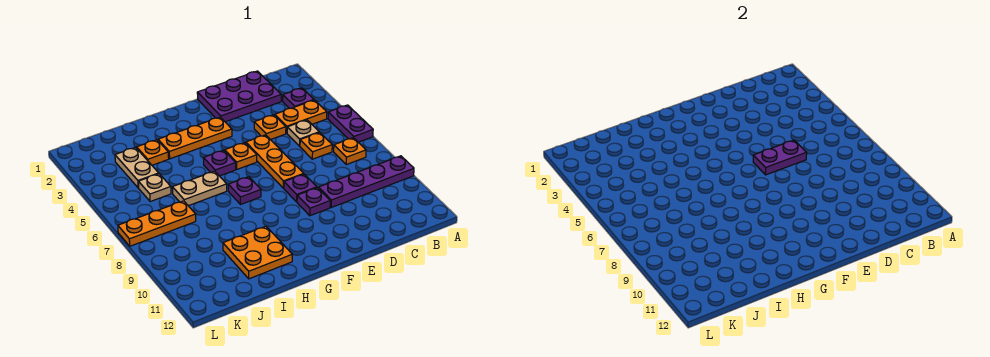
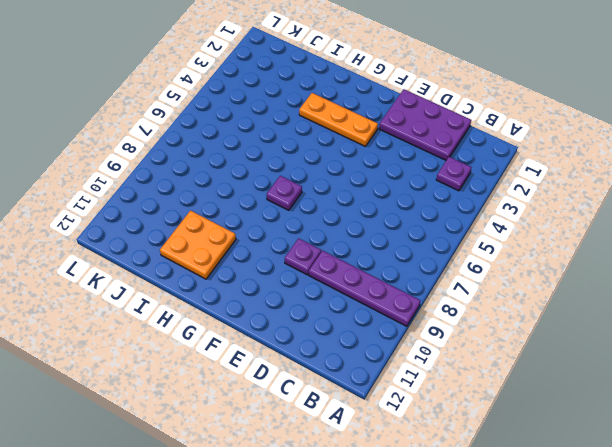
none -> purple 1x2 plate [328,105,373,142]
none -> orange 1x2 plate [275,100,327,133]
none -> orange 1x1 plate [334,138,366,164]

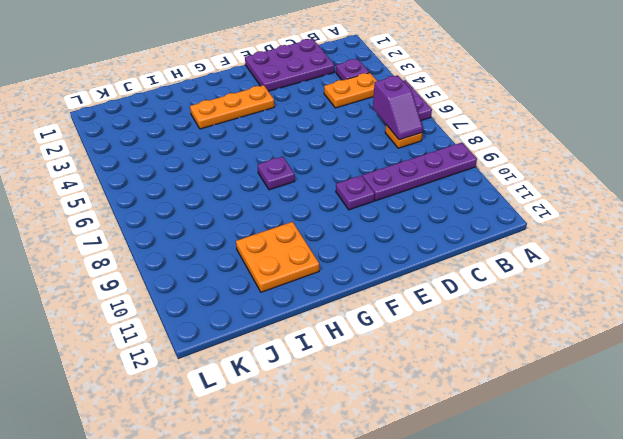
purple 1x2 slope [373,75,423,140] -> none
none -> tan 1x1 plate [287,120,319,146]
none -> orange 1x1 plate [300,132,332,159]
none -> orange 1x1 plate [254,115,286,140]

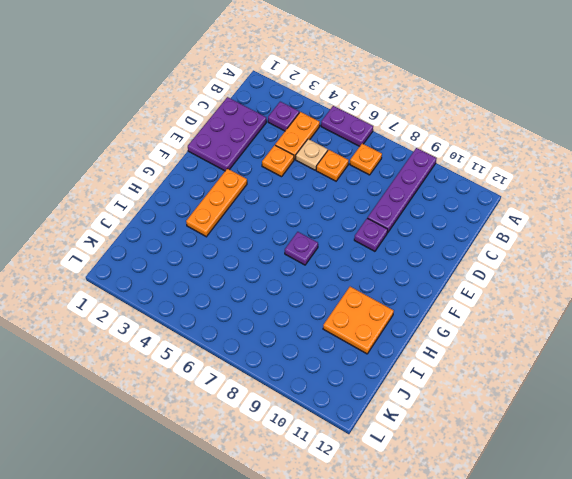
none -> orange 1x3 plate [246,135,303,188]
none -> purple 1x1 plate [284,174,317,202]
none -> orange 1x1 plate [225,142,257,169]

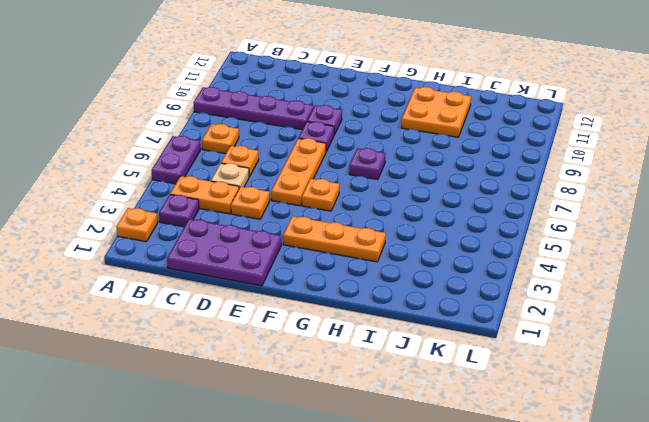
orange 1x1 plate [117,208,158,242] -> orange 1x1 plate moved to [137,140,169,165]
none -> purple 1x1 plate [203,150,236,176]
none -> tan 1x2 plate [172,171,227,206]
none -> tan 1x2 plate [115,147,159,188]

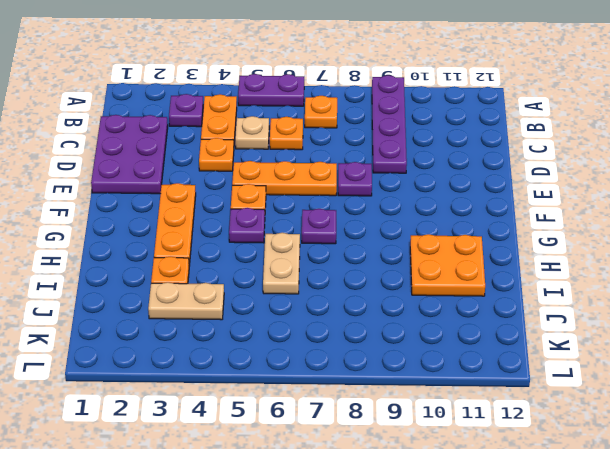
none -> purple 1x1 plate [297,187,330,216]
none -> tan 1x1 plate [139,174,171,202]
none -> orange 1x3 plate [118,201,196,246]

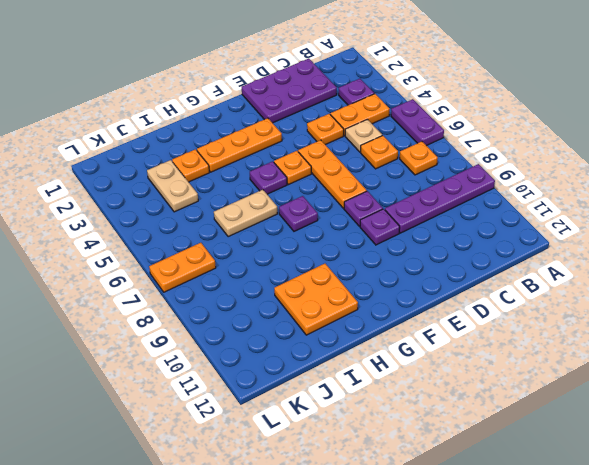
orange 1x2 plate [149,243,216,292] -> orange 1x3 plate [118,201,196,246]
none -> tan 1x1 plate [139,174,171,202]
none -> purple 1x2 plate [753,140,807,175]

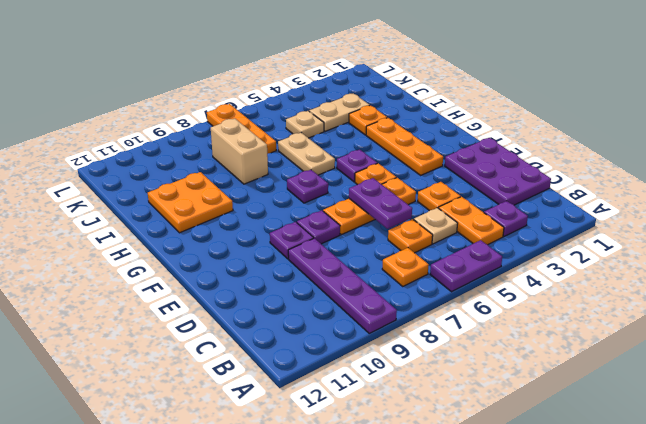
tan 1x2 brick [211,118,268,184] -> none

